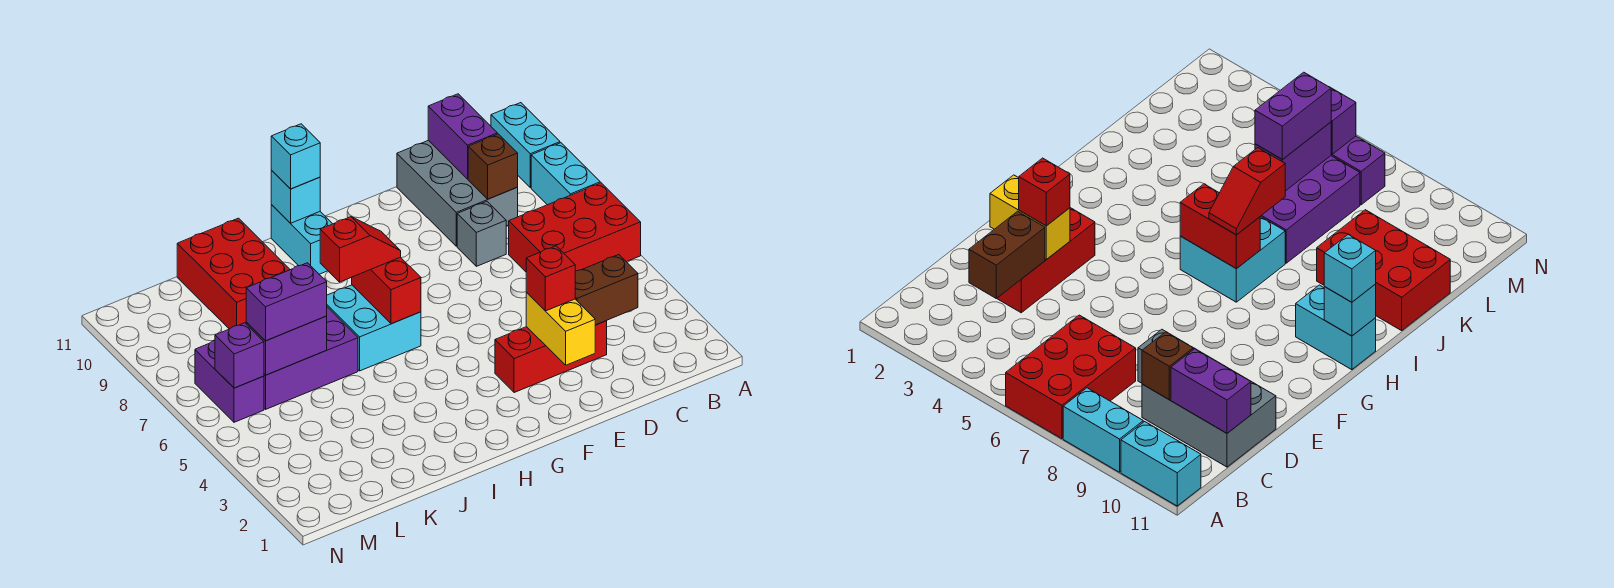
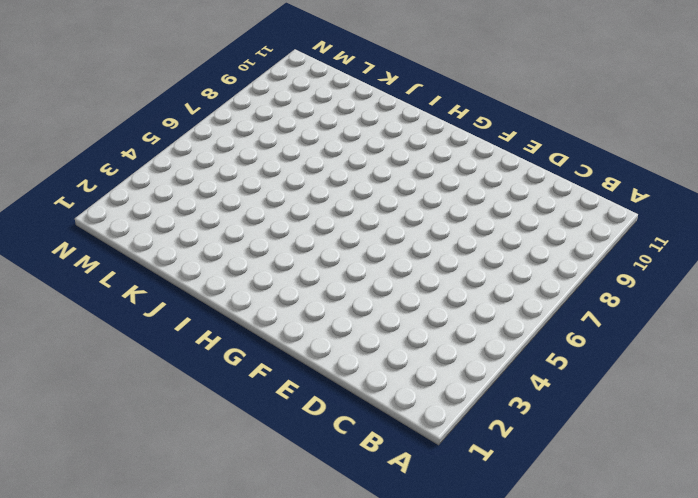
none -> red 2x3 brick [509,183,641,272]
none -> cyan 1x2 brick [531,143,600,205]
none -> cyan 1x2 brick [491,103,560,188]

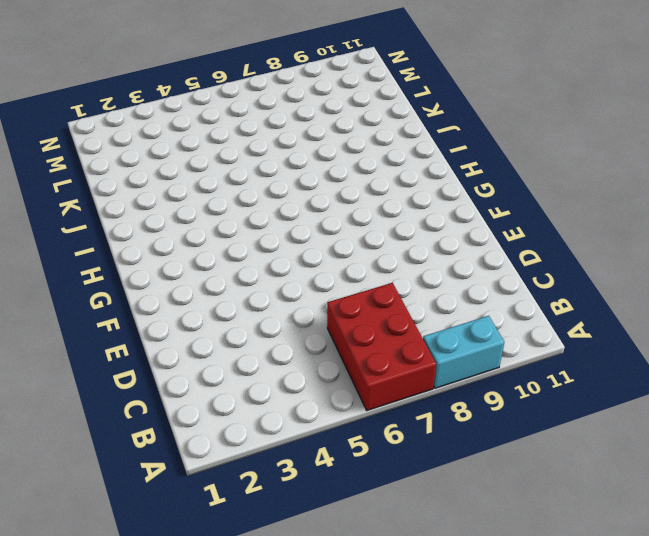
none -> cyan 1x2 brick [491,103,560,188]
none -> grey 2x3 brick [397,140,518,246]
none -> red 1x3 brick [495,321,607,393]

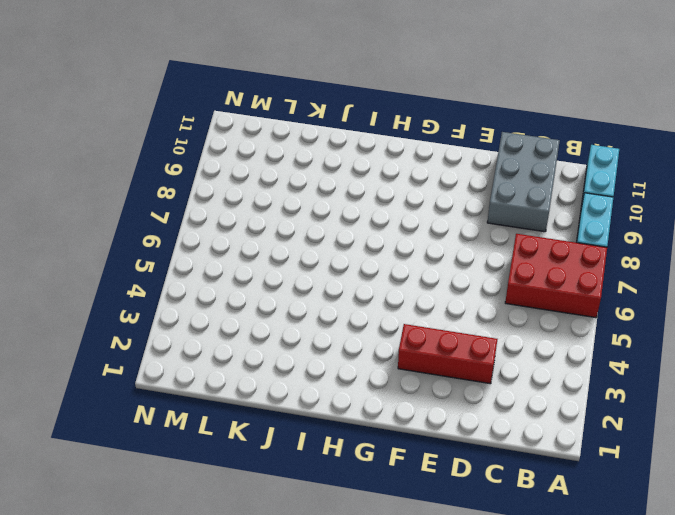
none -> grey 1x1 brick [457,201,506,266]
none -> cyan 2x2 brick [327,285,421,371]
none -> cyan 1x2 brick [271,205,332,274]

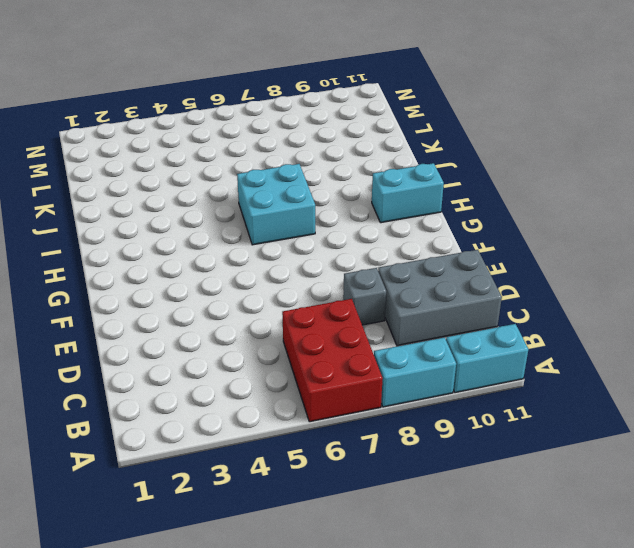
none -> red 1x3 brick [495,321,607,393]
none -> purple 2x3 brick [264,307,358,409]
none -> red 2x3 brick [177,218,290,329]

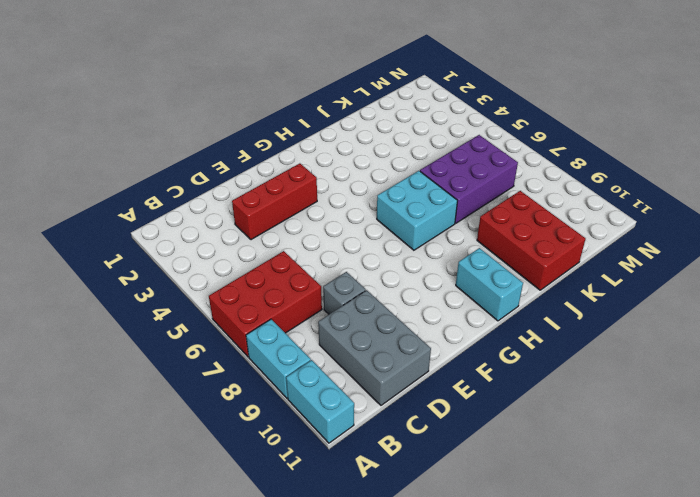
none -> purple 1x2 brick [195,340,264,422]
none -> brown 1x2 brick [575,255,638,325]
none -> brown 1x1 brick [468,134,518,199]

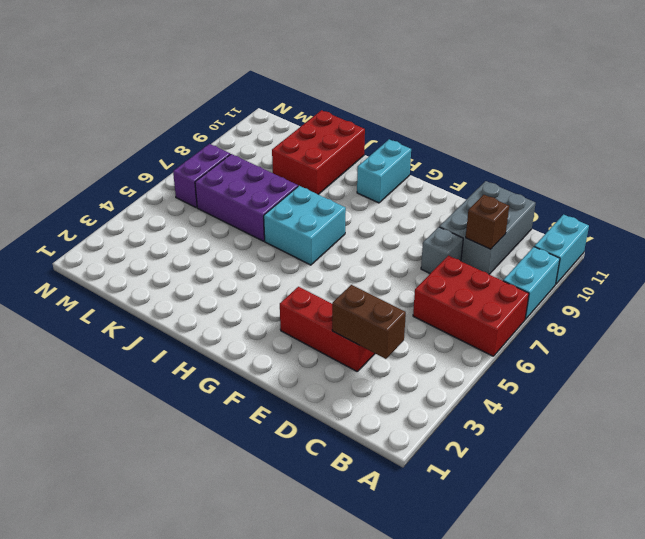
none -> purple 1x2 brick [428,94,497,179]
none -> yellow 1x2 brick [526,293,595,365]
none -> red 1x2 brick [352,257,421,324]

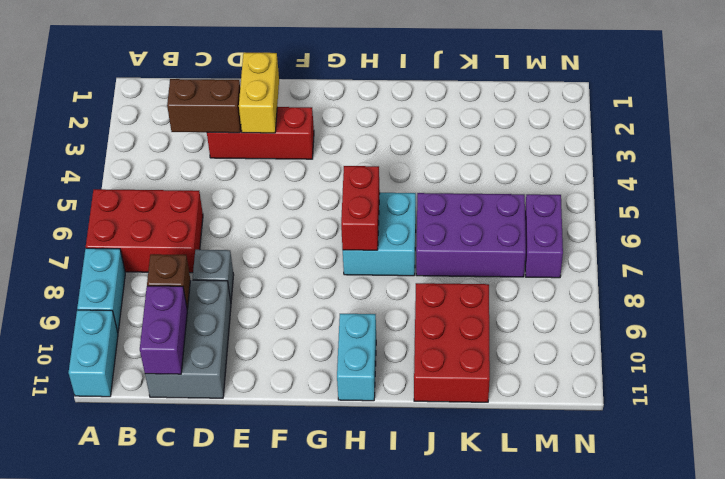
none -> cyan 1x1 brick [271,171,320,223]
none -> purple 1x2 brick [246,316,327,375]
none -> purple 1x1 brick [215,323,264,388]

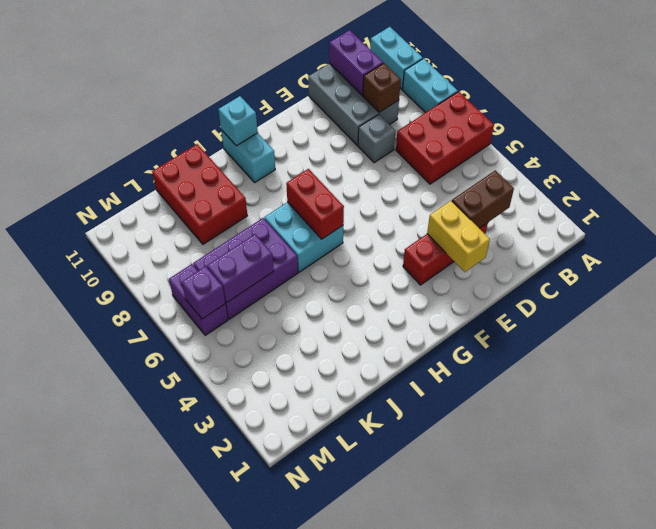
none -> red 1x1 brick [526,246,575,311]
none -> red 1x2 slope [320,217,401,282]
none -> cyan 1x1 brick [271,124,320,189]

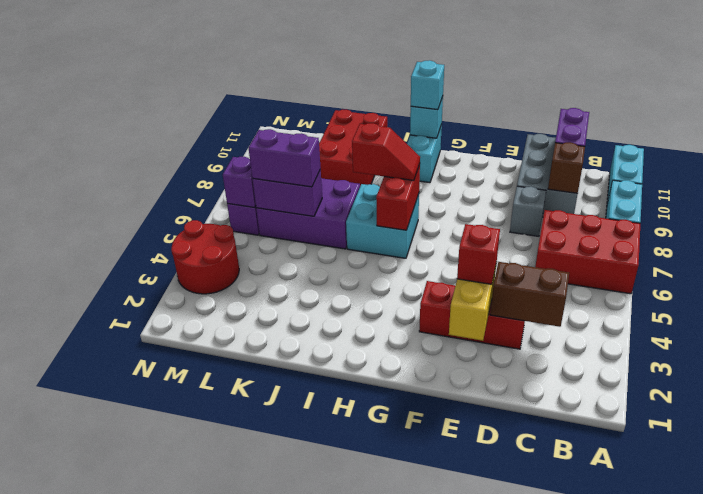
red 2x2 round brick [171,220,239,294] -> none

